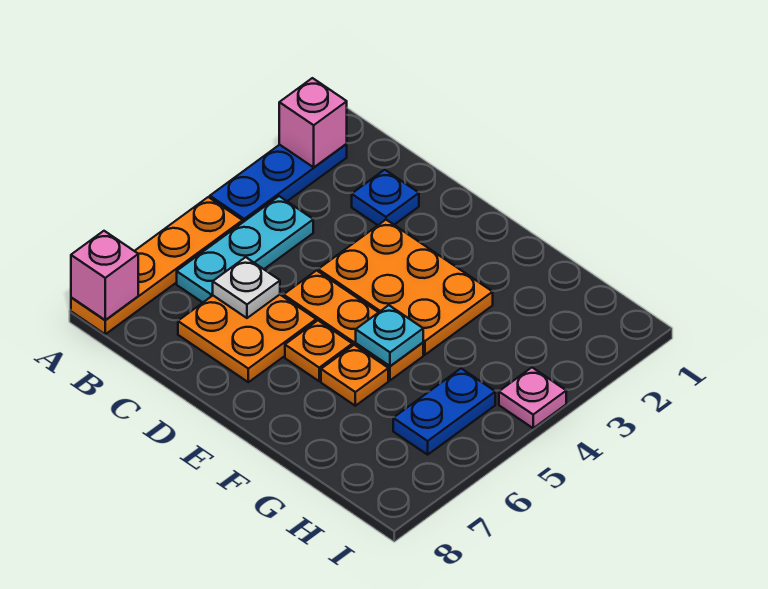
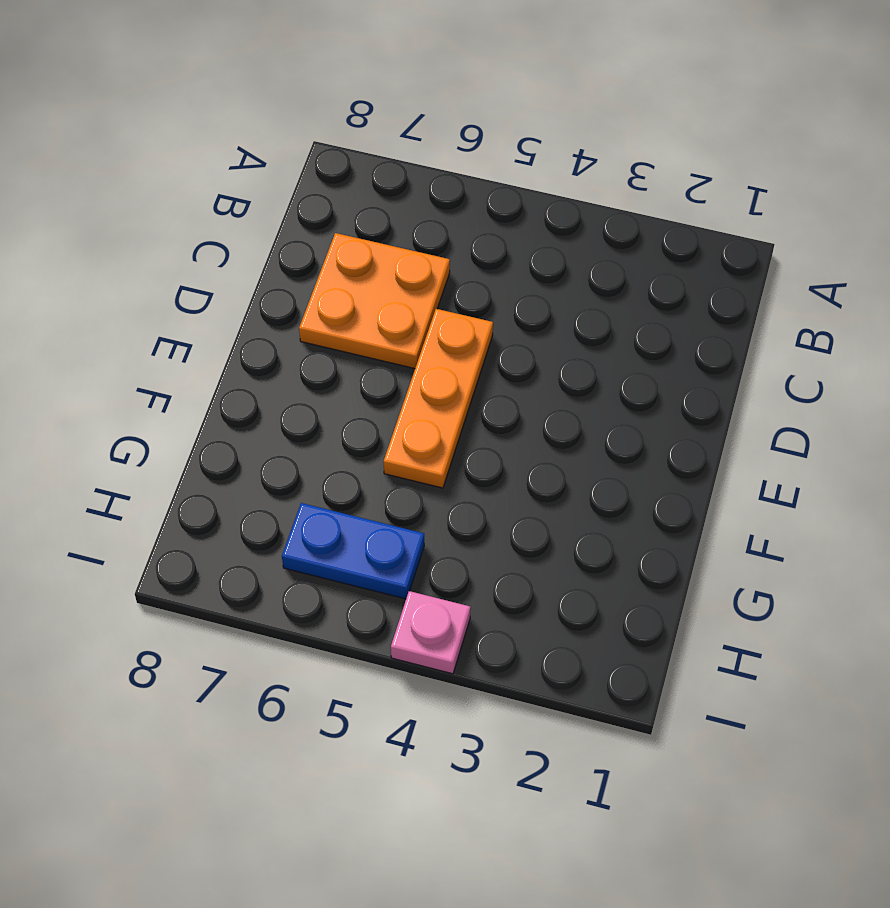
none -> blue 1x3 plate [210,144,347,222]
none -> orange 1x4 plate [71,197,243,334]
none -> cyan 1x3 plate [177,196,313,302]

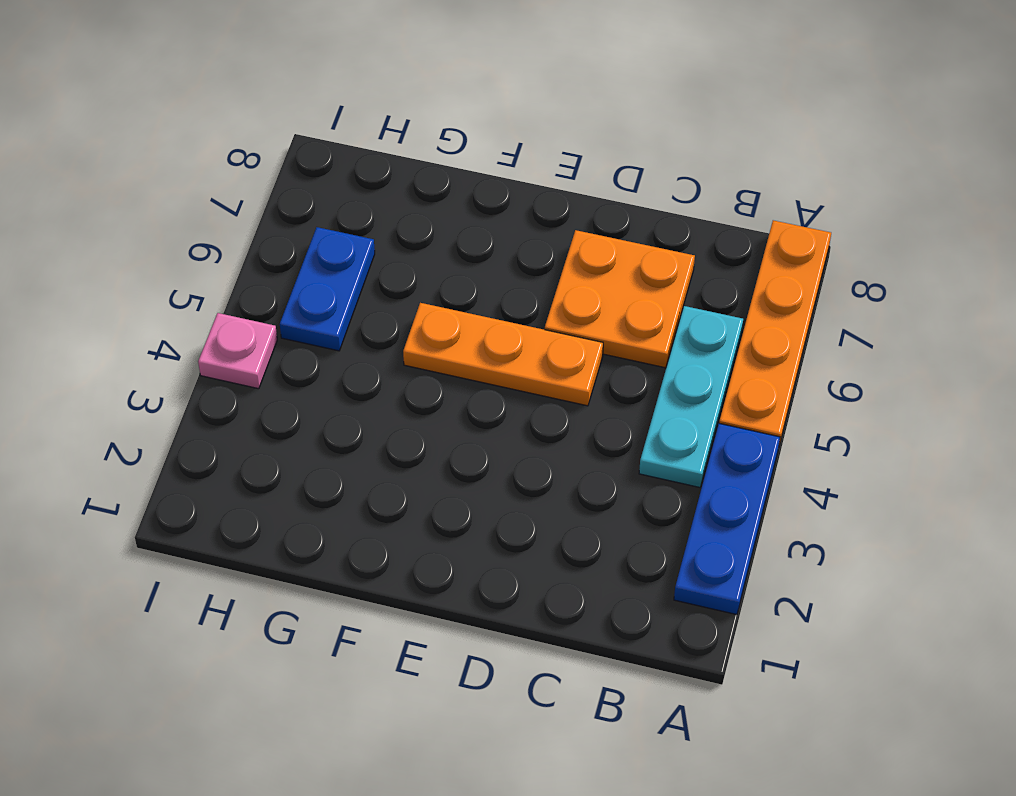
none -> blue 1x1 plate [352,170,419,225]
none -> orange 2x3 plate [318,220,493,355]
none -> orange 1x1 plate [285,321,352,381]

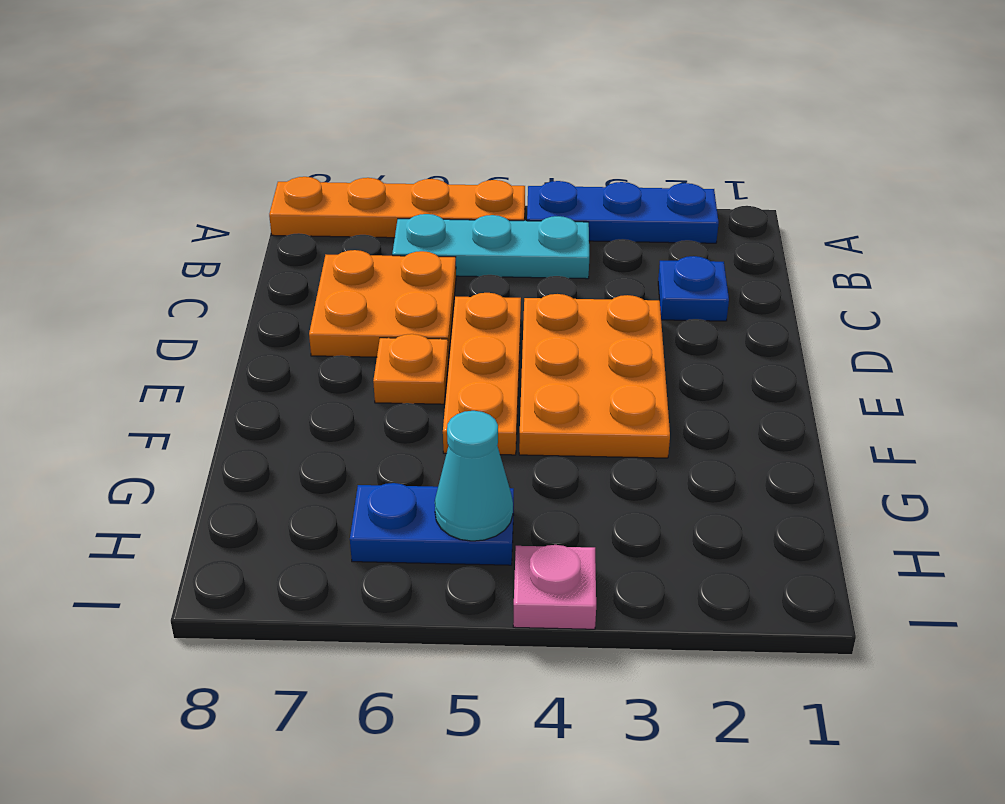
cyan 1x1 cone [435,411,513,541] -> none
none -> orange 1x1 plate [321,345,388,406]
none -> pink 1x1 brick [279,78,347,167]
none -> pink 1x1 brick [71,231,138,320]

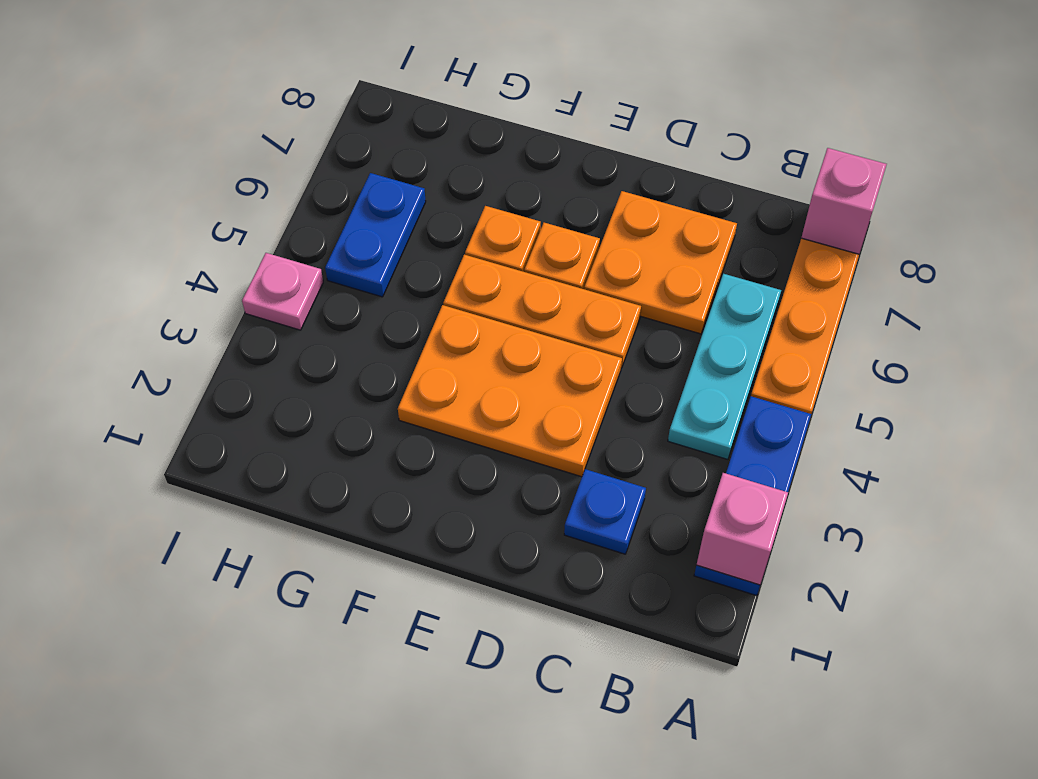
none -> white 1x1 plate [213,257,280,318]
none -> cyan 1x1 plate [356,305,423,366]

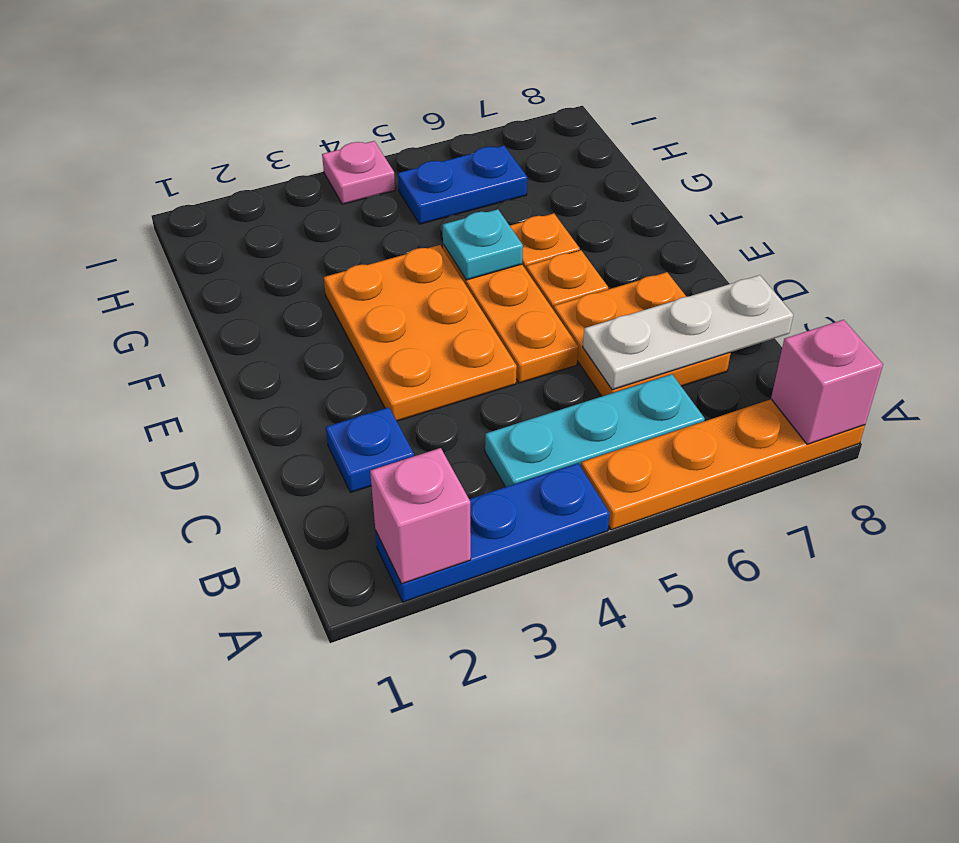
white 1x3 plate [583,275,793,390] -> white 1x1 plate [213,257,280,318]

